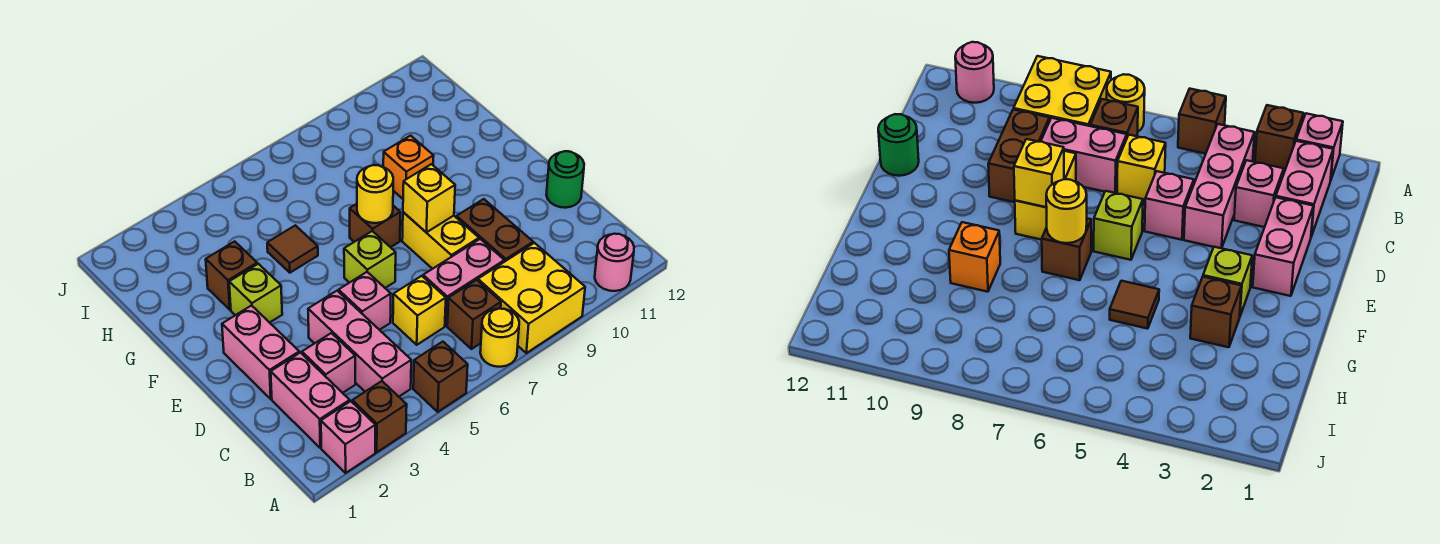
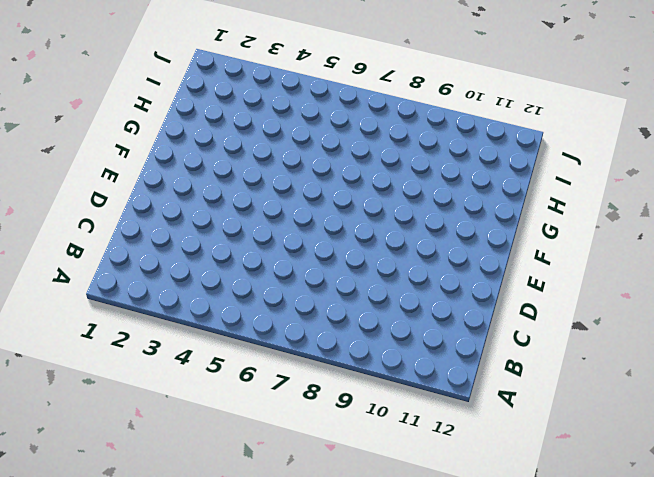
none -> pink 1x1 brick [321,401,375,473]
none -> brown 1x1 brick [352,381,407,452]
none -> brown 1x1 brick [413,342,468,412]

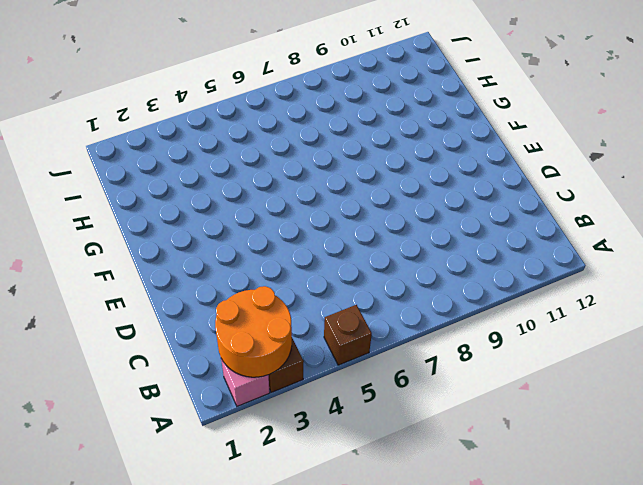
orange 2x2 round brick [215,286,292,377] -> none
none -> yellow 1x1 round brick [480,309,519,367]
none -> yellow 2x2 brick [478,243,585,353]
none -> pink 1x1 round brick [595,234,634,291]

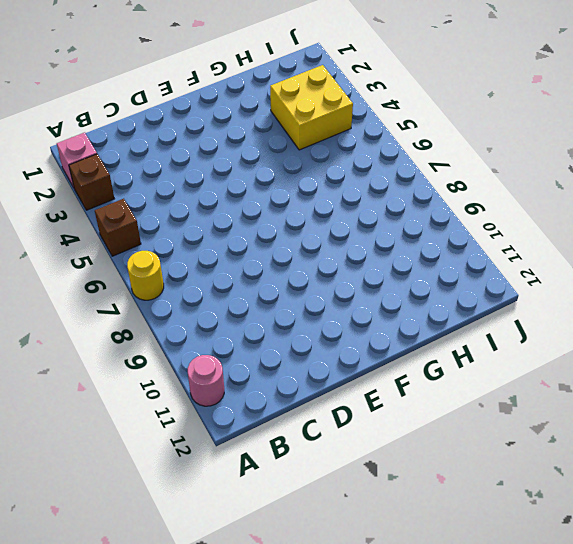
yellow 2x2 brick [270,65,353,150] -> yellow 2x2 brick moved to [478,243,585,353]
none -> pink 1x2 brick [271,353,350,448]
none -> pink 1x3 brick [308,291,411,397]
none -> brown 1x1 brick [447,280,501,349]

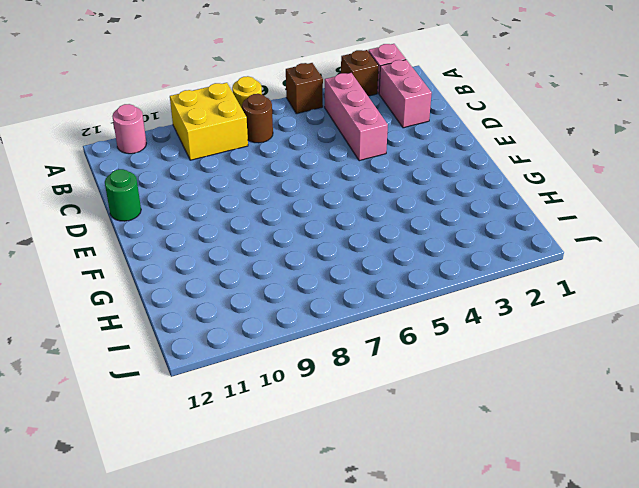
brown 1x1 round brick [242,94,273,143] -> brown 1x1 brick [447,280,501,349]
none -> pink 1x1 brick [302,333,355,393]
none -> yellow 1x1 brick [393,276,446,345]
none -> pink 1x2 brick [423,239,504,326]

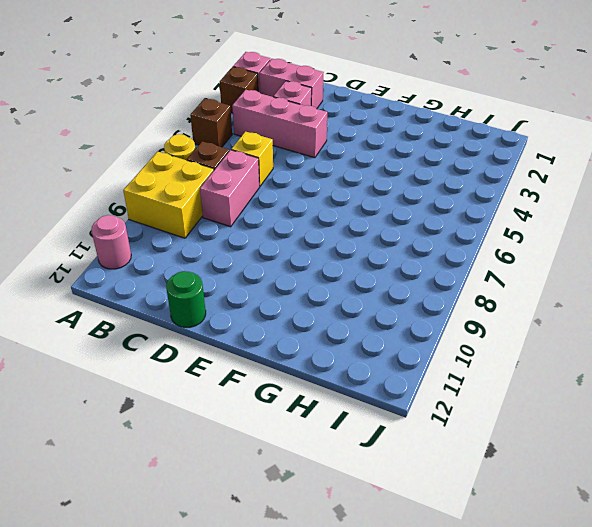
none -> brown 1x2 brick [457,199,533,262]
none -> pink 1x2 brick [222,306,299,399]
none -> pink 1x1 brick [339,272,391,330]

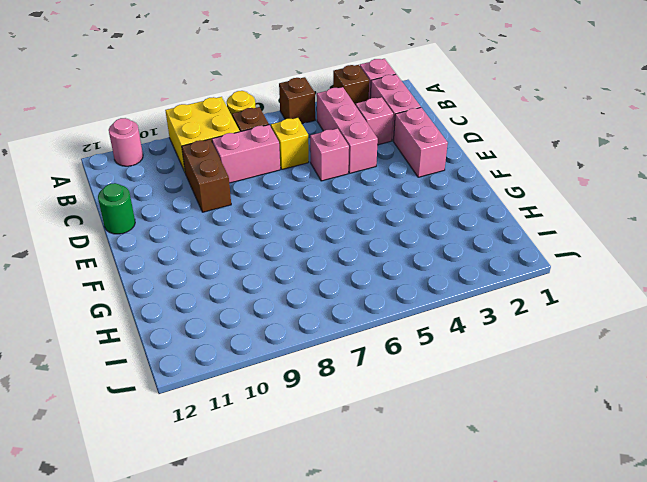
none -> yellow 1x2 brick [402,212,479,269]
none -> lime 1x1 brick [344,231,396,288]
none -> lime 1x1 brick [229,264,282,323]

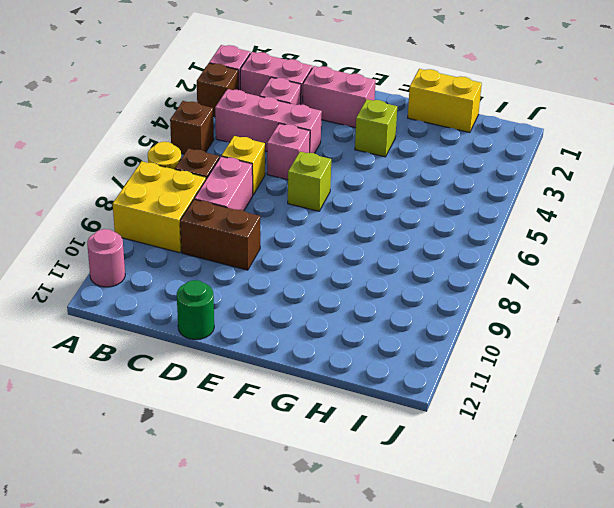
yellow 1x2 brick [408,69,482,132] -> yellow 1x2 brick moved to [402,212,479,269]
none -> brown 1x1 brick [350,204,400,247]
none -> brown 1x1 brick [206,241,257,310]
none -> brown 1x1 tile [267,225,318,273]

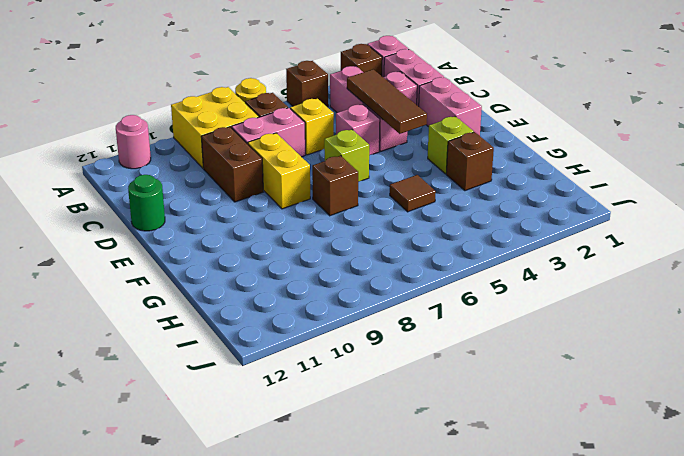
brown 1x3 tile [347,69,427,134] -> none
none -> orange 1x1 brick [383,136,434,199]
none -> yellow 1x1 brick [403,164,455,232]
none -> yellow 1x1 round brick [357,165,393,223]

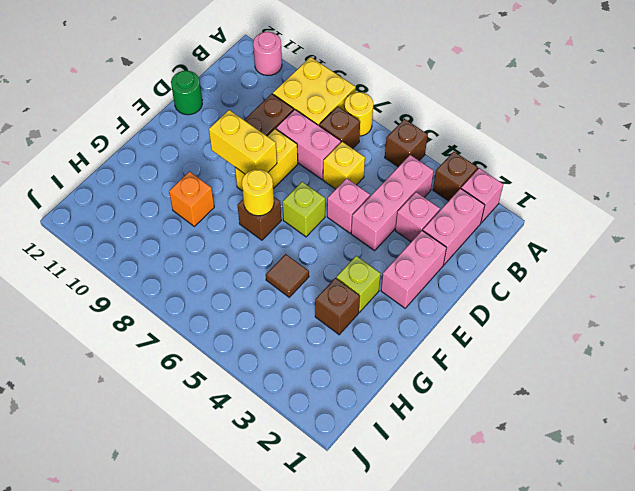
yellow 1x2 brick [209,110,277,174] -> yellow 1x1 brick [403,164,455,232]

